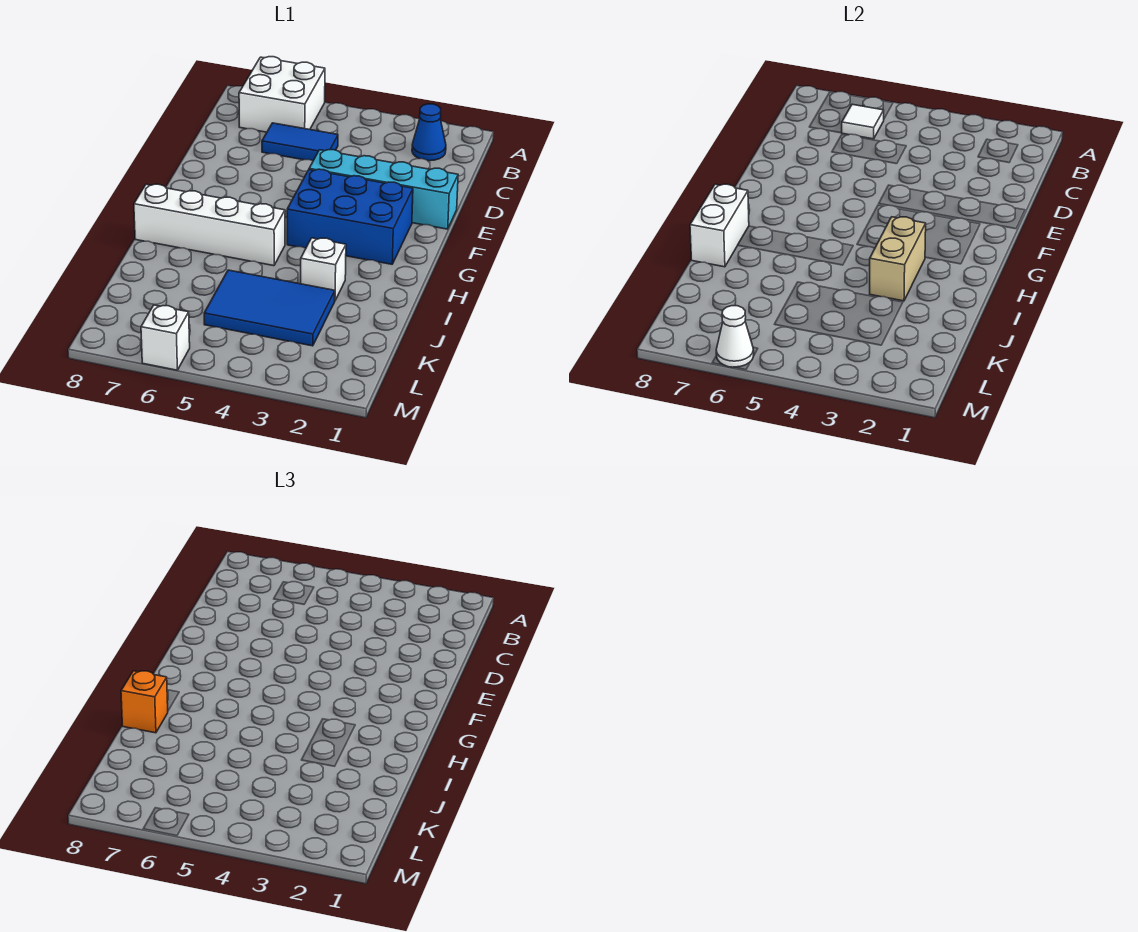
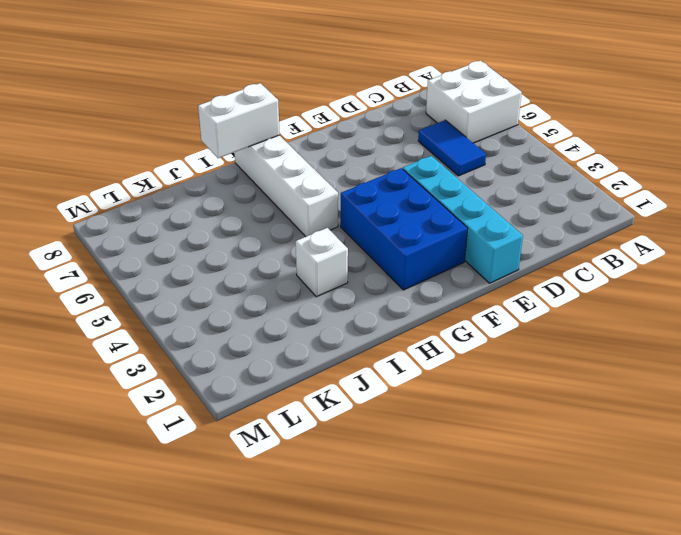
none -> blue 1x1 cone [412,104,446,161]
none -> blue 2x3 tile [204,270,335,346]
none -> white 1x1 brick [141,305,190,370]

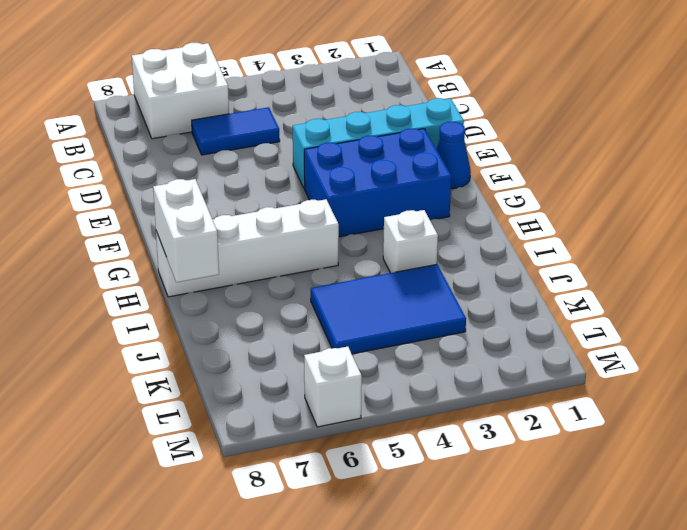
blue 1x1 cone [436,122,471,189] -> blue 1x1 cone moved to [412,104,446,161]
none -> white 1x1 tile [842,104,884,139]
none -> tan 1x2 brick [870,217,926,301]
none -> white 1x1 cone [716,306,754,367]

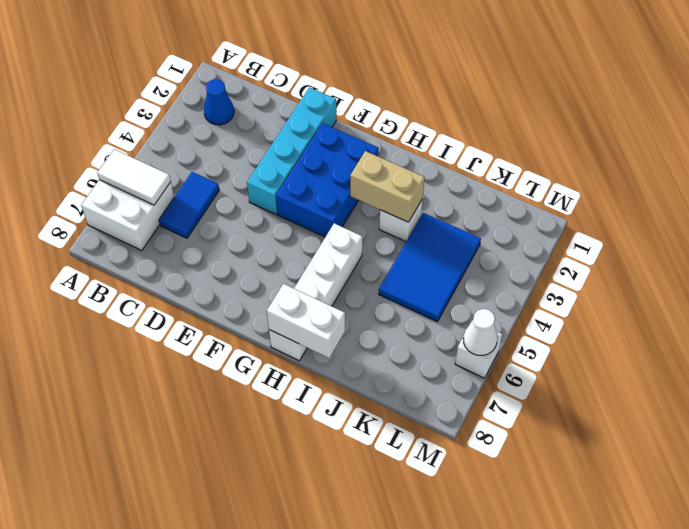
white 1x2 tile [97,149,171,205] -> white 1x1 tile [842,104,884,139]
none -> orange 1x1 brick [121,671,168,733]

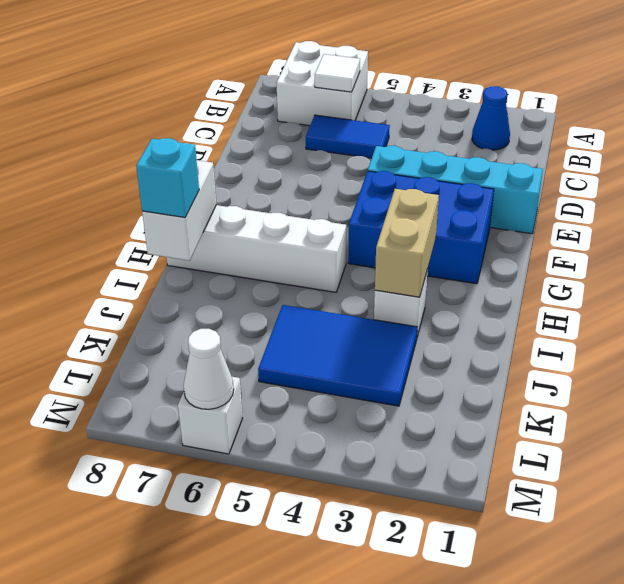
cyan 1x1 brick [136,138,199,217] -> orange 1x1 brick [121,671,168,733]

